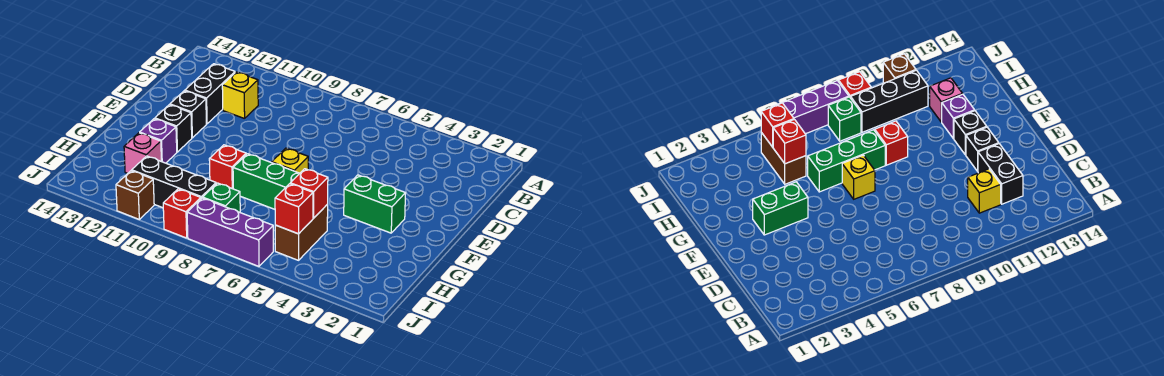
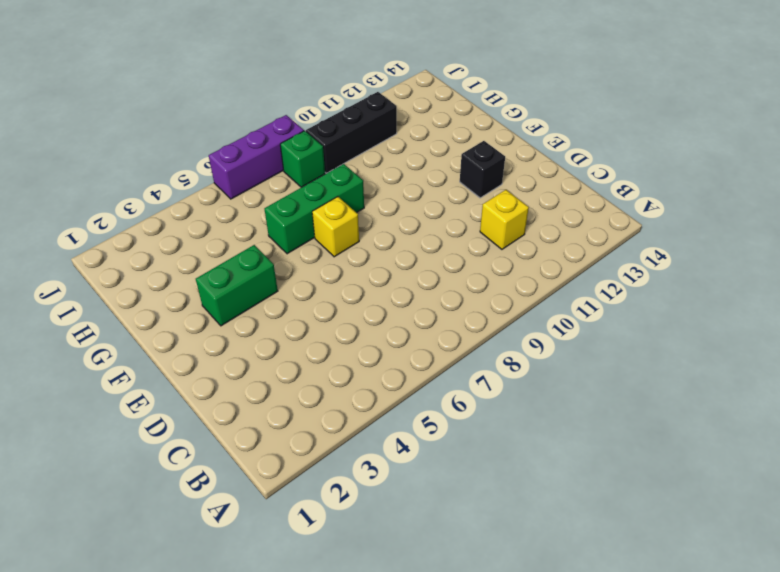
none -> black 1x2 brick [185,64,235,124]
none -> black 1x1 brick [155,105,192,152]
none -> red 1x1 brick [209,145,246,189]

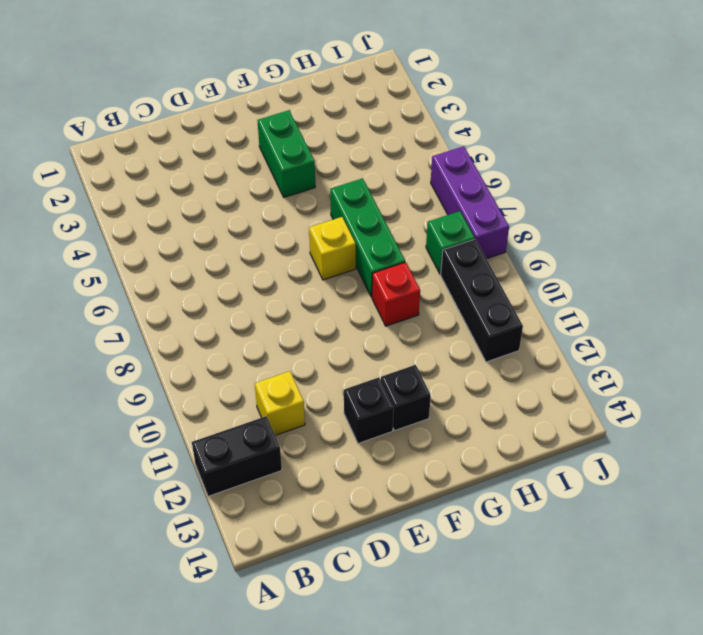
black 1x2 brick [192,416,282,496] -> black 1x2 brick moved to [185,64,235,124]
none -> purple 1x1 brick [140,119,177,163]
none -> brown 1x2 brick [275,205,328,260]
none -> pink 1x1 brick [124,133,161,173]

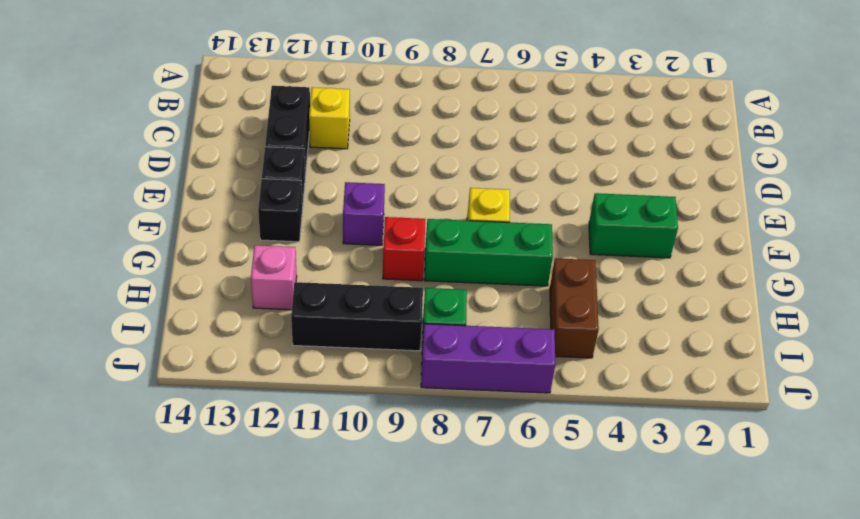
purple 1x1 brick [343,182,385,245] -> purple 1x1 brick moved to [140,119,177,163]
none -> red 1x1 brick [163,189,201,238]
none -> brown 1x1 brick [116,171,154,219]
none -> red 1x1 brick [290,169,328,218]

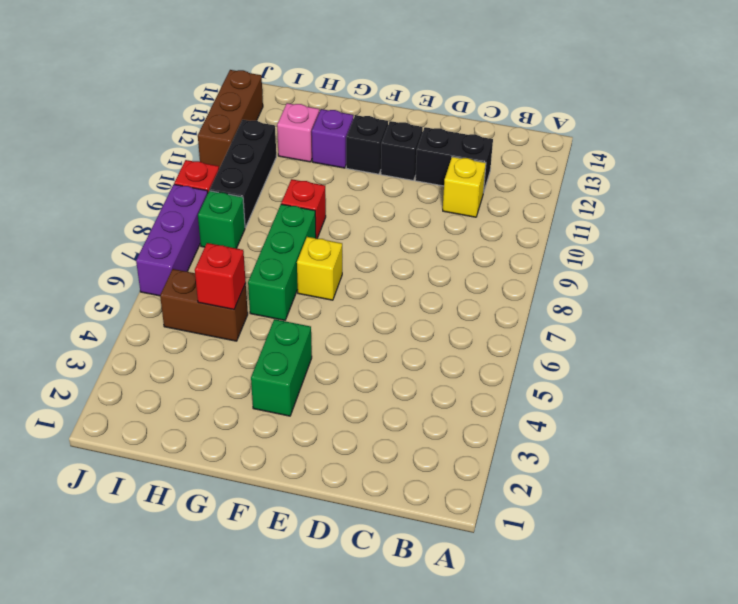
brown 1x3 brick [198,70,263,168] -> brown 1x1 brick [116,171,154,219]
none -> red 1x1 brick [275,184,313,234]

